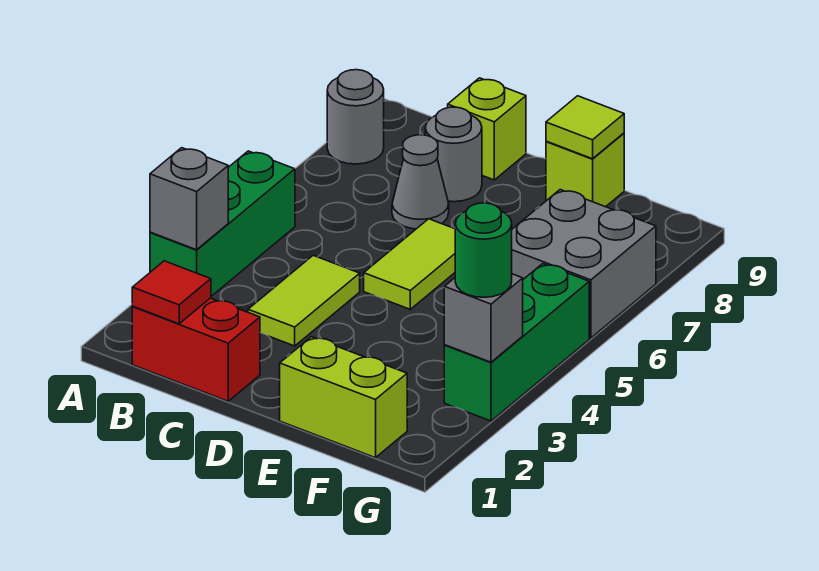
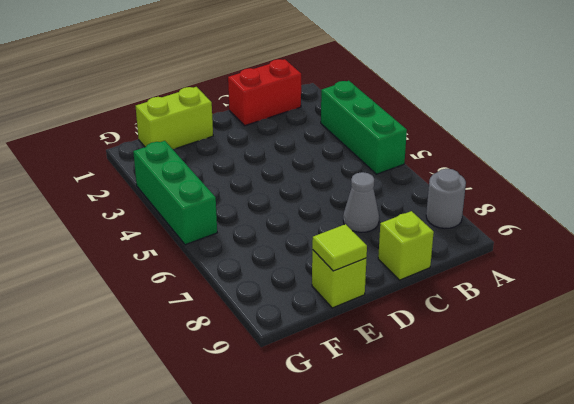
none -> lime 1x2 tile [248,255,360,346]
none -> grey 1x1 round brick [425,107,482,202]
none -> lime 1x2 tile [364,219,455,309]

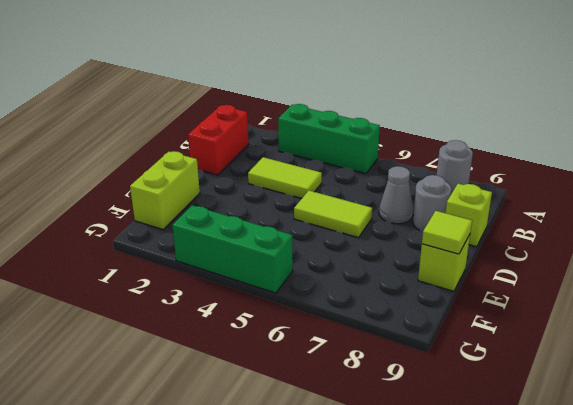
none -> grey 2x2 brick [512,190,656,338]
none -> grey 1x1 brick [150,148,228,250]
none -> red 1x1 tile [132,261,211,324]

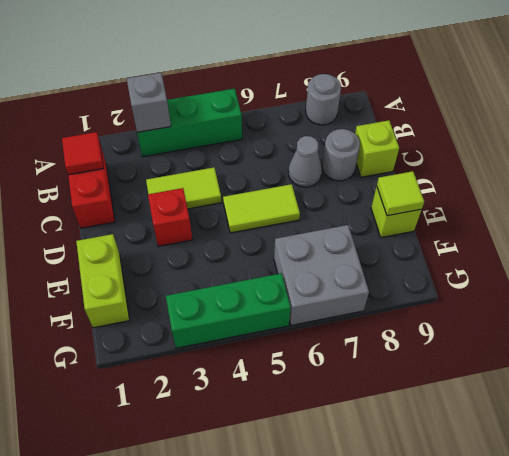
red 1x1 brick [148,188,192,246] -> none
none -> grey 1x1 brick [444,274,523,362]
none -> green 1x1 round brick [455,203,512,297]

